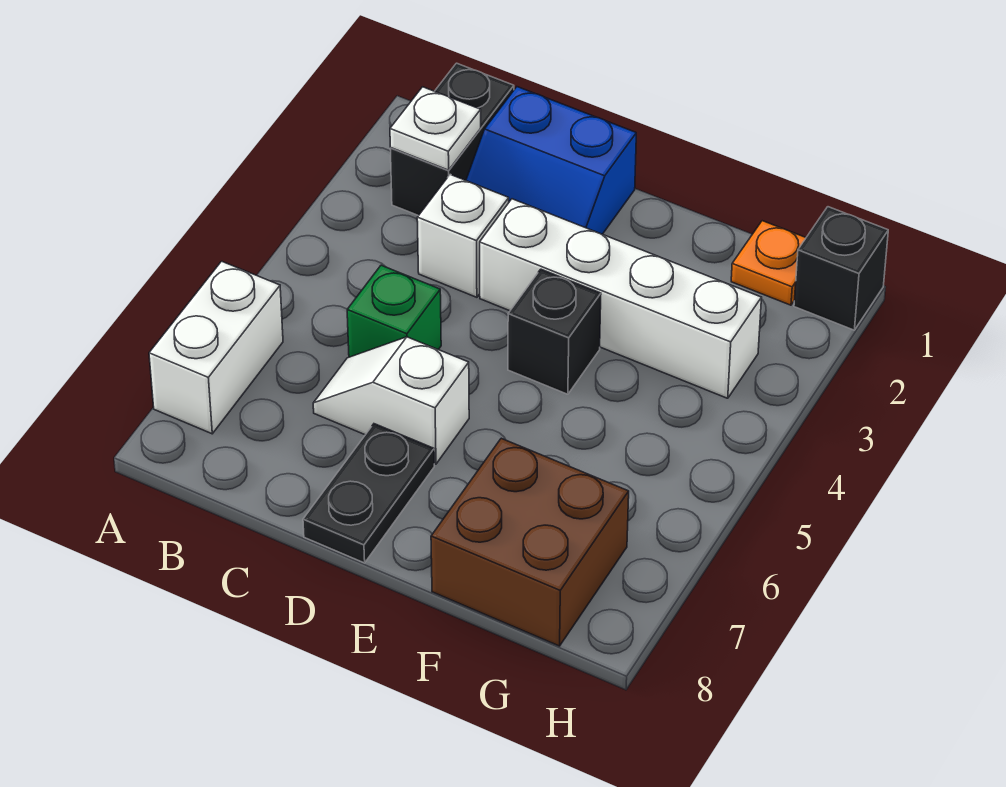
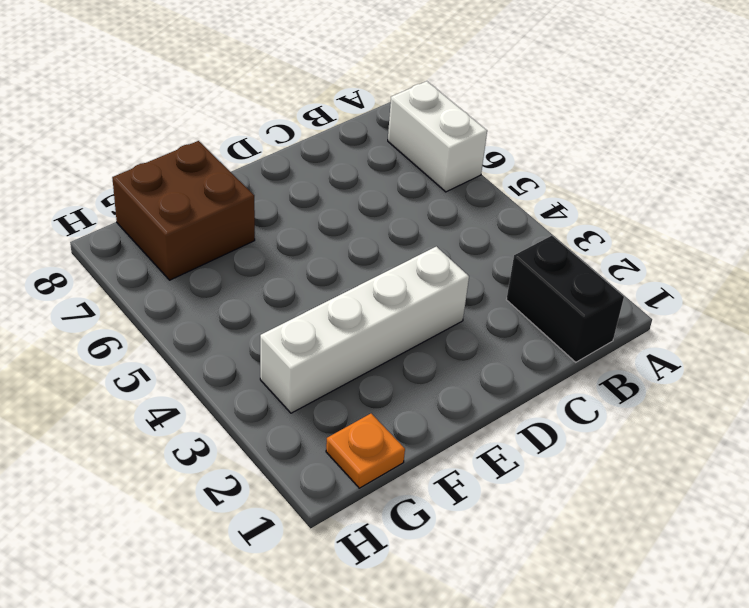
none -> blue 2x2 slope [466,87,636,234]
none -> white 1x1 brick [417,174,509,297]
none -> green 1x1 brick [347,265,441,357]

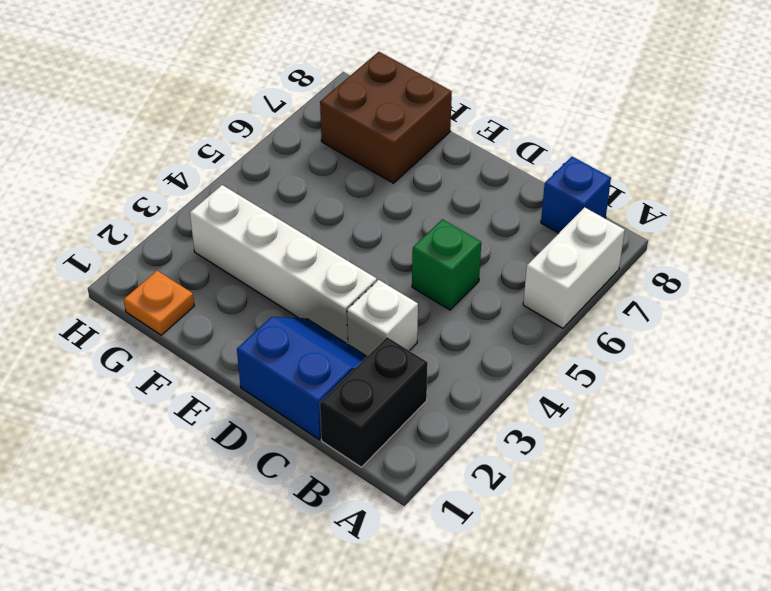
blue 1x1 brick [541,157,611,233] -> none
none -> white 1x2 slope [313,337,469,464]
none -> black 1x2 plate [303,424,434,563]
none -> black 1x1 brick [508,269,601,394]

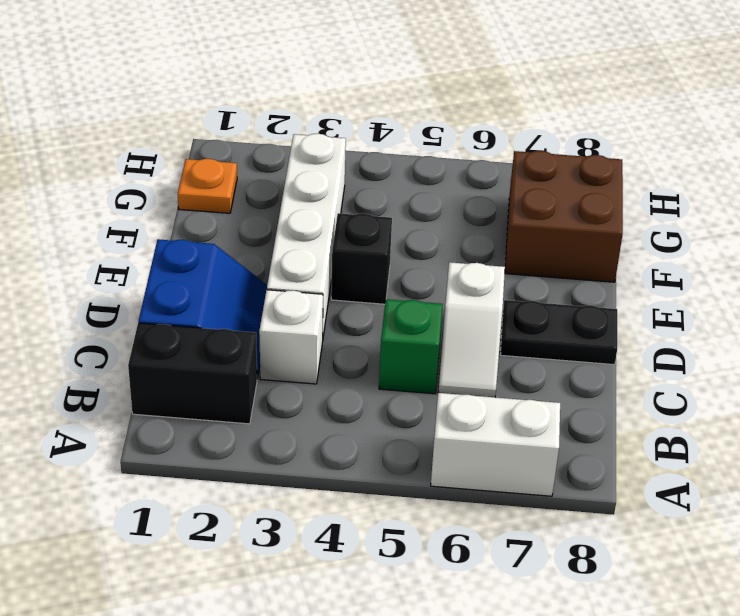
none -> black 1x1 brick [794,207,888,330]
none -> white 1x1 plate [390,87,481,170]

